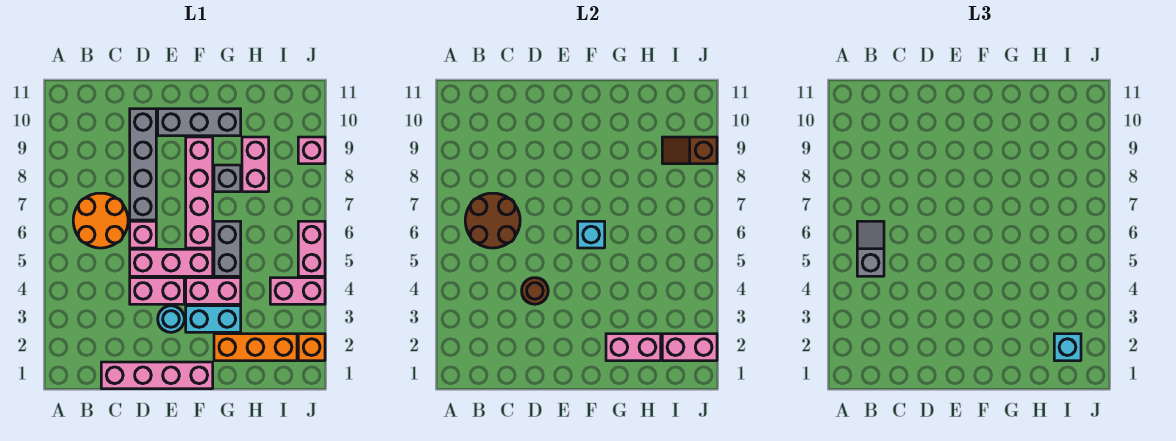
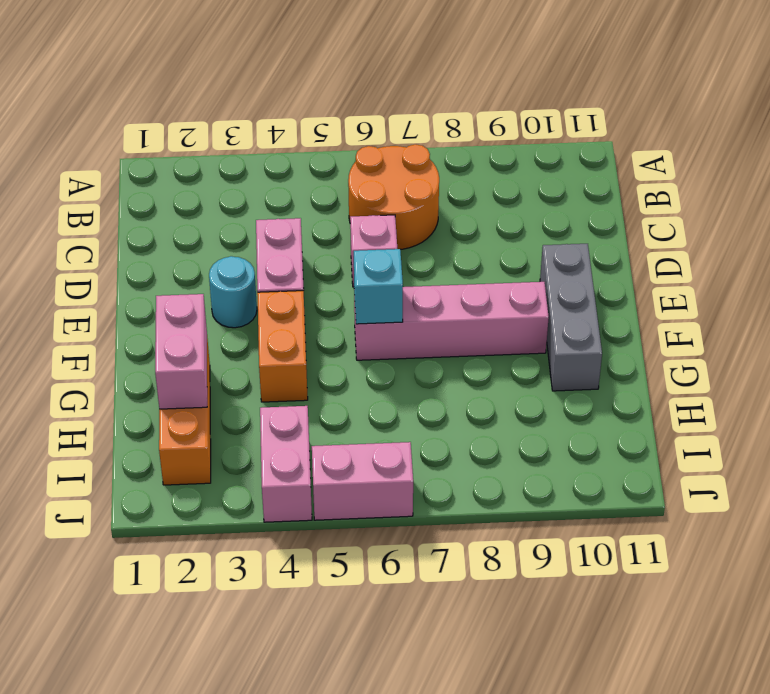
orange 1x2 brick [257,291,308,402] -> pink 1x2 brick [186,278,241,304]
none -> pink 1x4 brick [101,362,213,389]
none -> pink 1x3 brick [130,249,213,276]
none -> grey 1x4 brick [130,109,156,220]

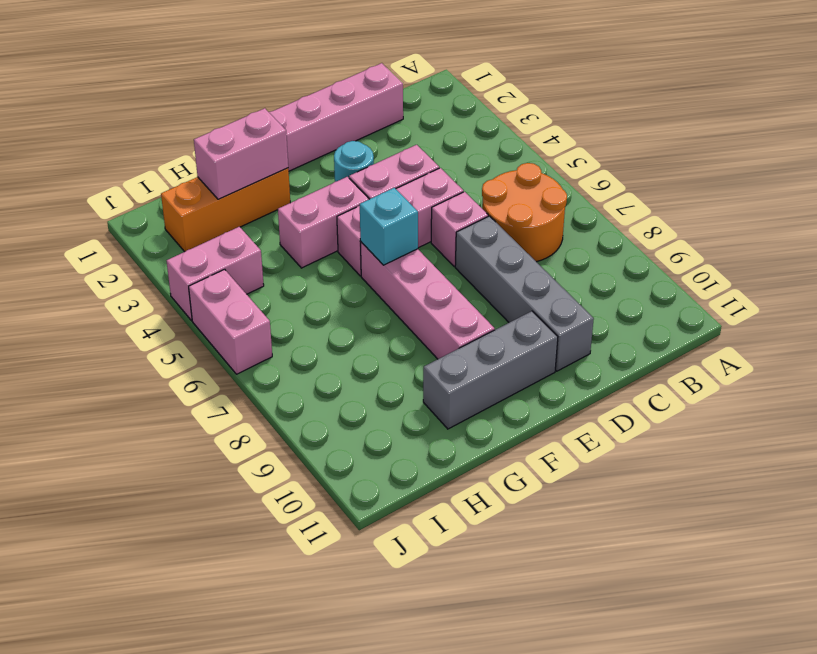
none -> cyan 1x2 brick [186,306,241,332]
none -> grey 1x2 brick [214,221,241,276]
none -> grey 1x1 brick [214,165,241,192]

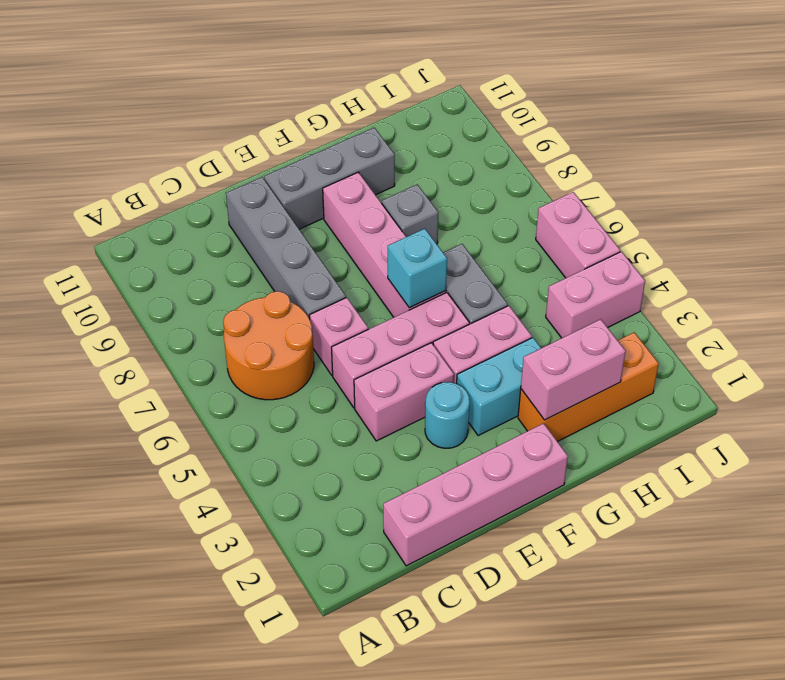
none -> pink 1x2 brick [242,137,269,192]
none -> orange 1x1 brick [298,334,325,361]
none -> pink 1x1 brick [298,137,325,164]

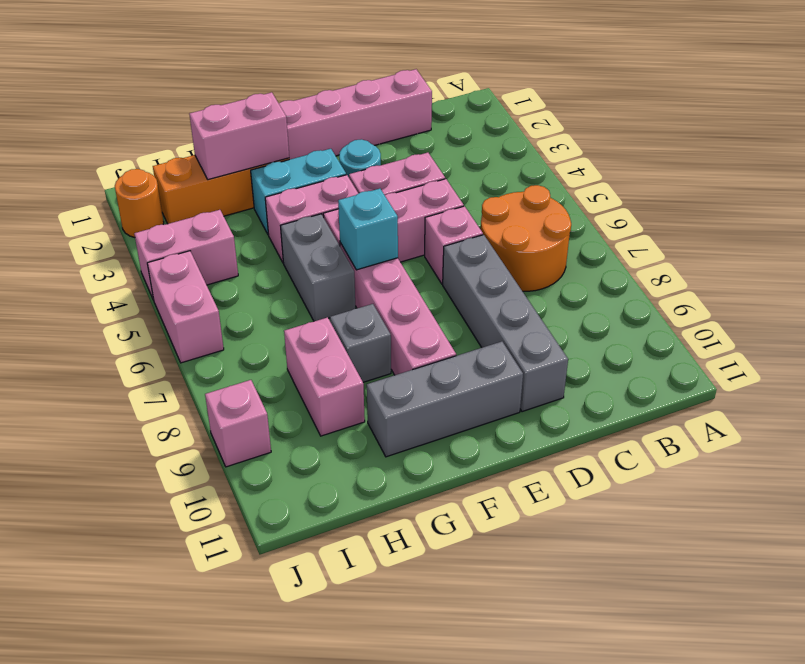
orange 1x1 round brick [115,169,164,237] -> orange 1x1 brick [298,334,325,361]
none -> brown 2x2 round brick [465,193,520,248]
none -> brown 1x1 round brick [522,278,548,304]
none -> pink 1x2 brick [662,334,717,361]

